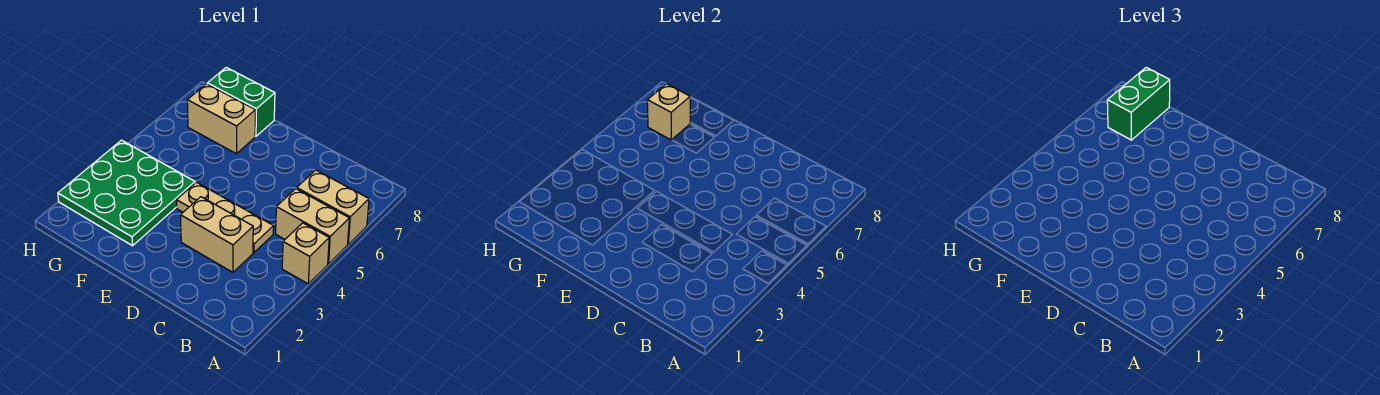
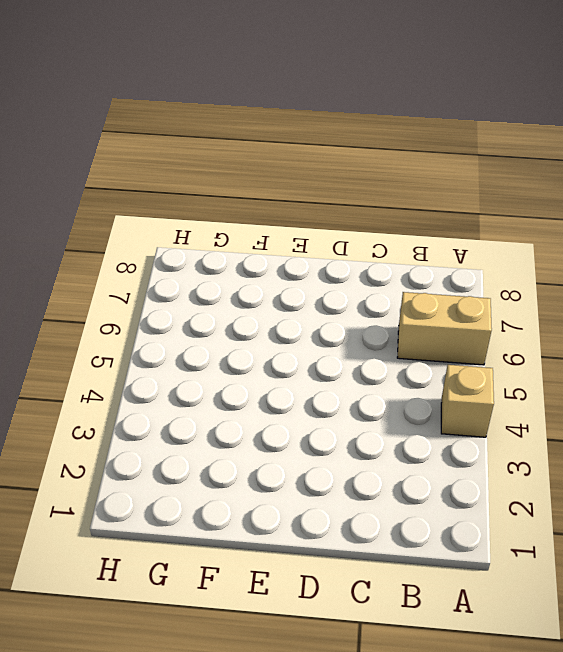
none -> tan 1x2 brick [276,189,349,264]
none -> tan 1x2 brick [181,197,253,272]

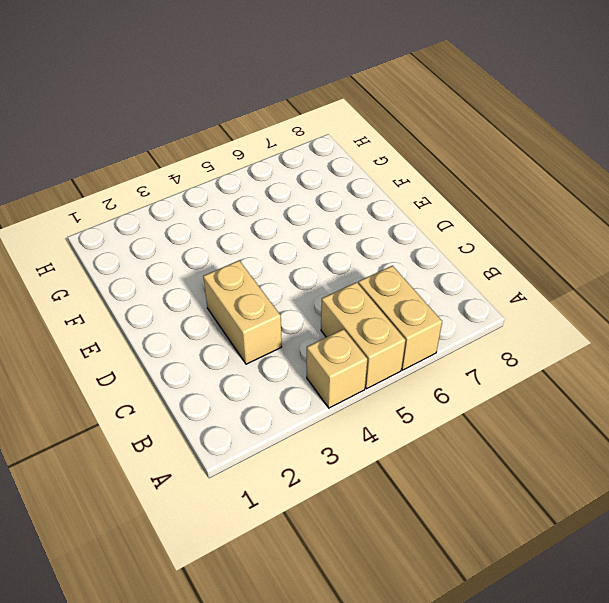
none -> tan 1x3 plate [176,182,274,253]
none -> green 3x3 plate [58,140,195,246]

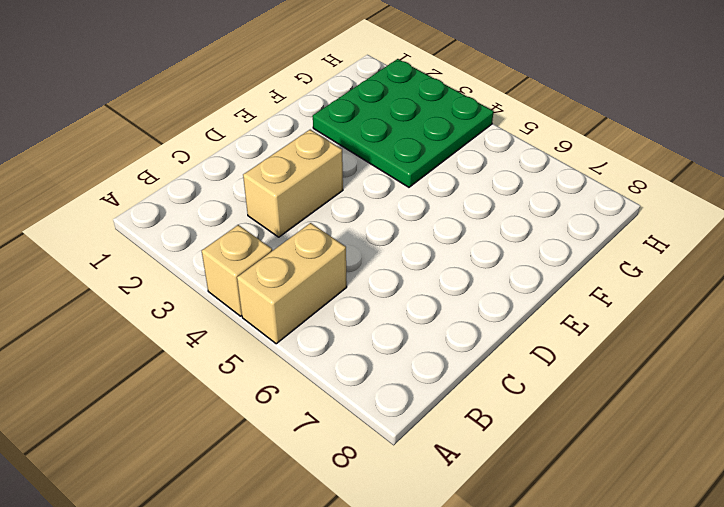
none -> tan 1x2 brick [297,170,369,244]
none -> tan 1x3 plate [176,182,274,253]

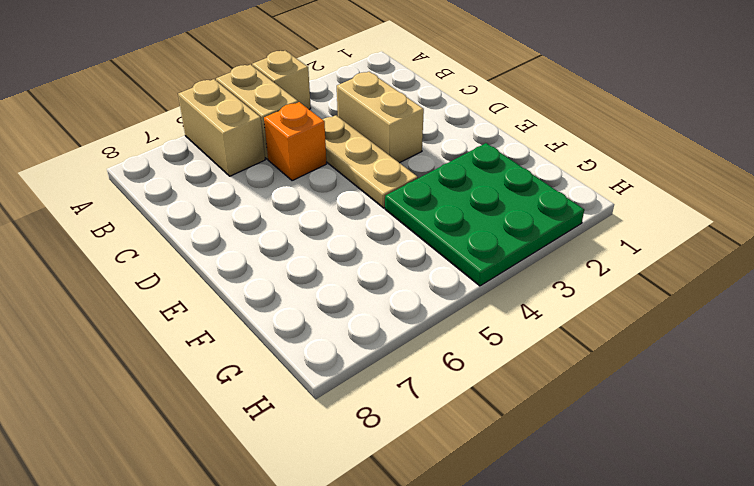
orange 1x1 brick [264,102,326,181] -> none
none -> tan 1x2 brick [187,84,255,154]
none -> green 1x2 brick [207,67,275,136]

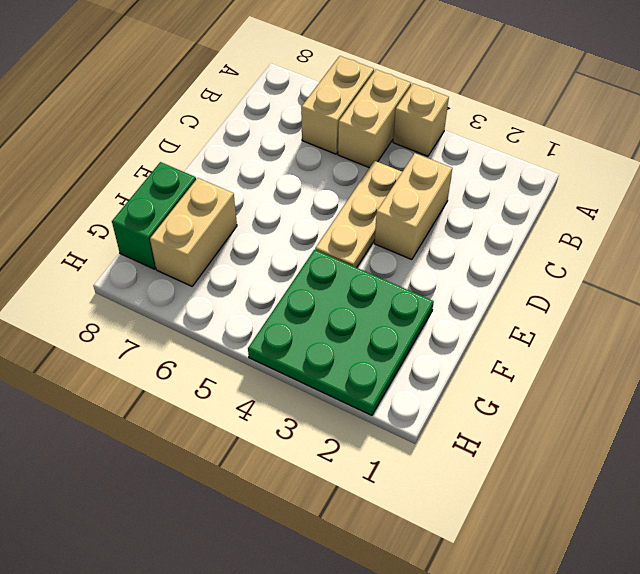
none -> tan 1x1 brick [647,84,690,140]
none -> green 1x2 brick [1107,67,1170,140]

